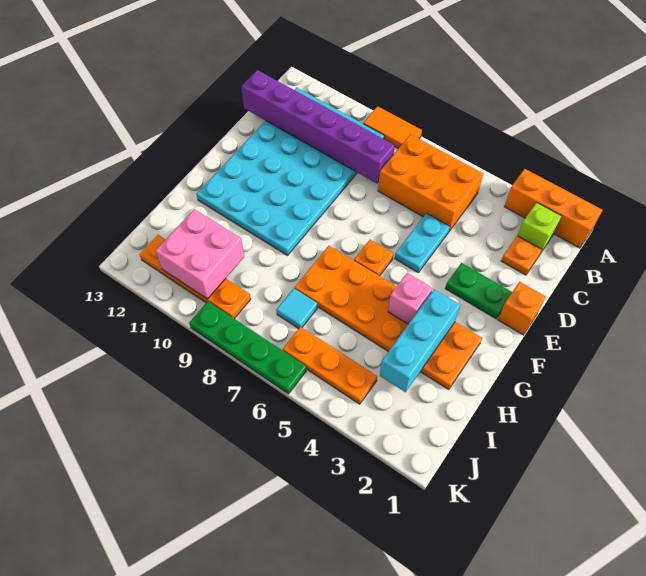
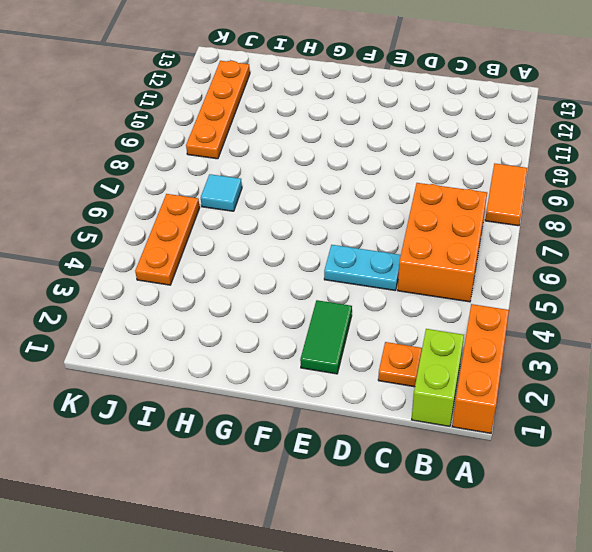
lime 1x2 brick [412,329,464,426] -> lime 1x1 brick [517,202,562,252]
green 1x2 tile [300,300,352,374] -> green 1x2 plate [445,263,512,319]
none -> cyan 4x6 plate [196,88,384,255]
none -> orange 1x1 brick [498,282,546,335]
none -> orange 1x1 plate [354,240,393,276]

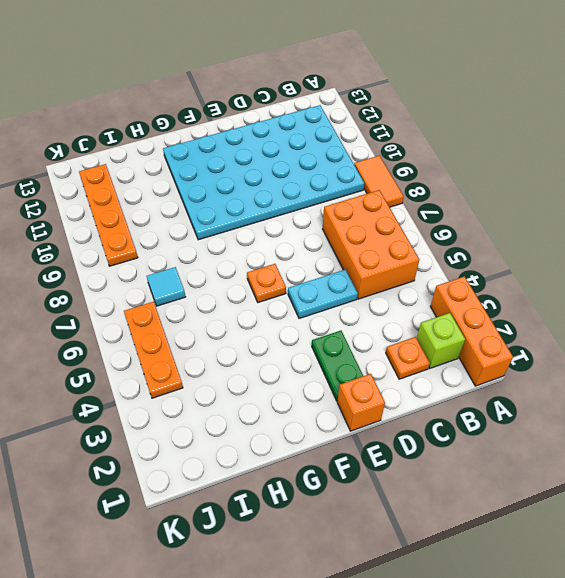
none -> orange 2x6 plate [295,246,482,390]
none -> green 1x4 plate [189,302,306,394]
none -> purple 1x6 brick [241,70,395,184]

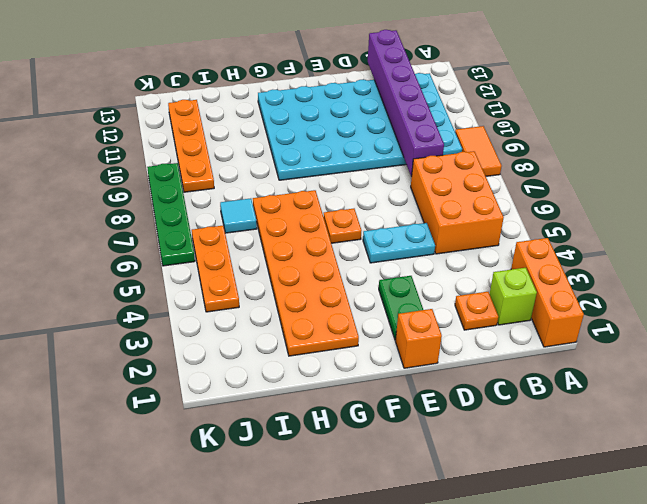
none -> cyan 1x3 brick [380,289,460,392]
none -> pink 1x1 brick [388,273,433,324]
none -> pink 2x2 brick [156,209,244,299]

